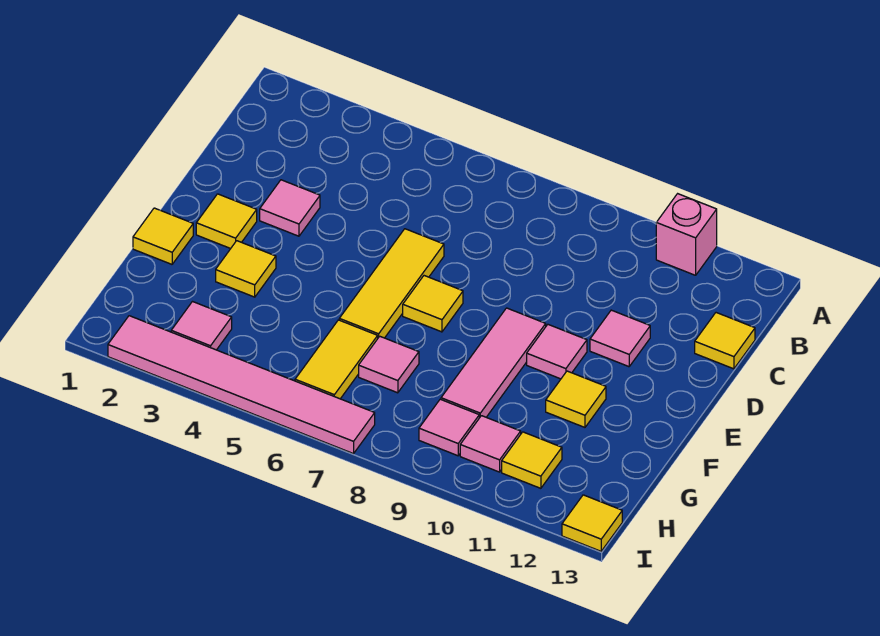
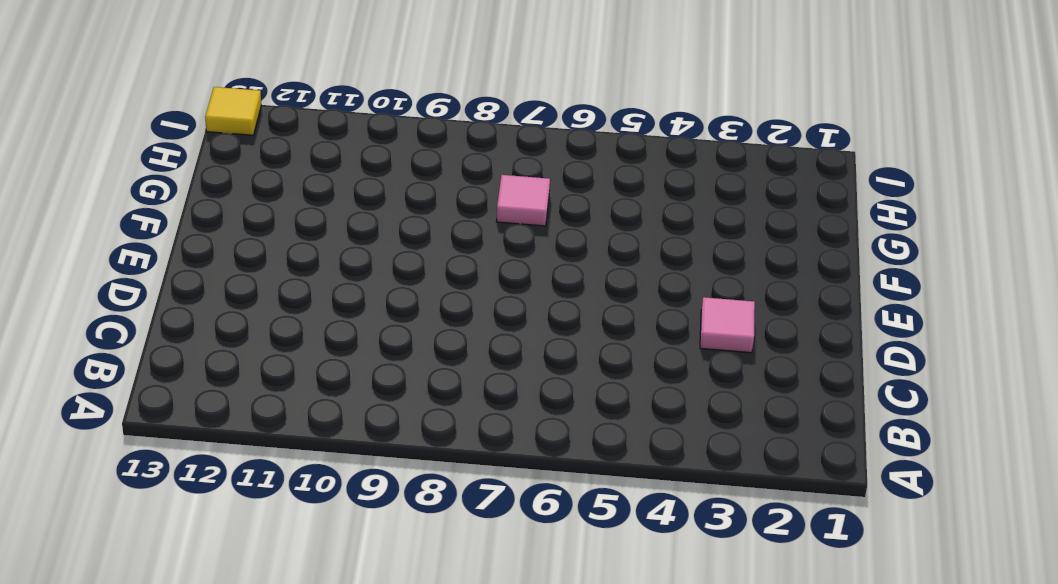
none -> pink 1x1 brick [656,194,717,275]
none -> yellow 1x1 tile [695,313,755,369]
none -> yellow 1x3 tile [339,229,444,338]

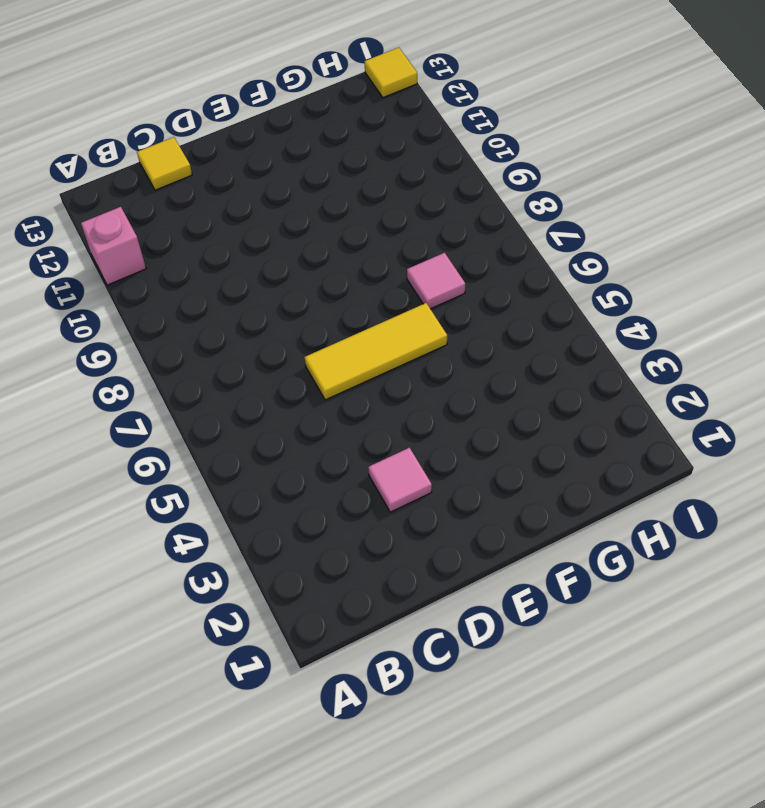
none -> pink 1x1 tile [590,310,650,367]
none -> yellow 1x1 tile [196,194,257,249]
none -> yellow 1x1 tile [403,276,463,332]

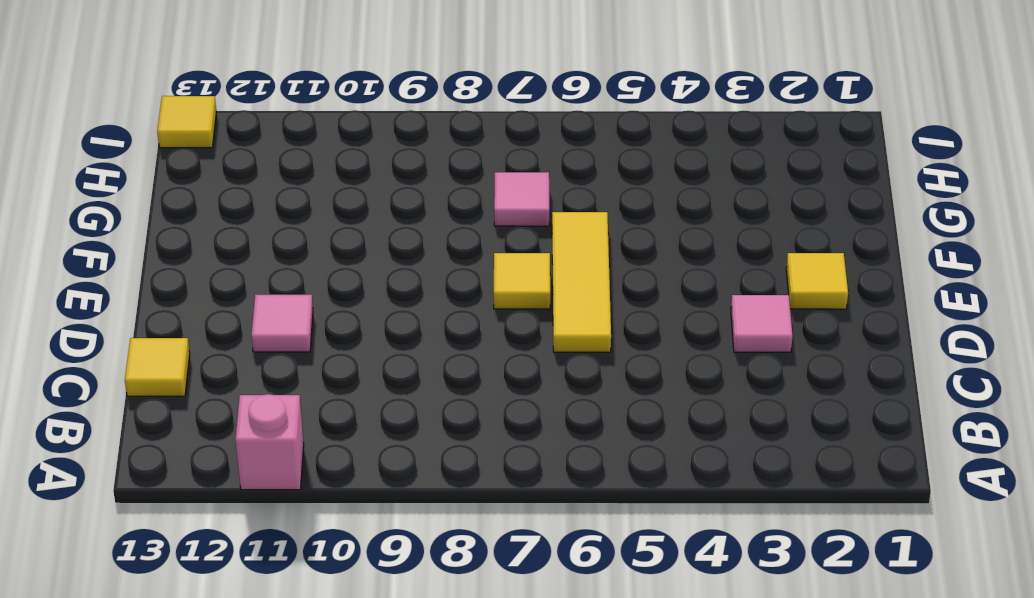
none -> pink 1x3 tile [441,308,546,418]
none -> pink 1x1 tile [527,325,587,379]
none -> yellow 1x1 tile [133,208,193,264]

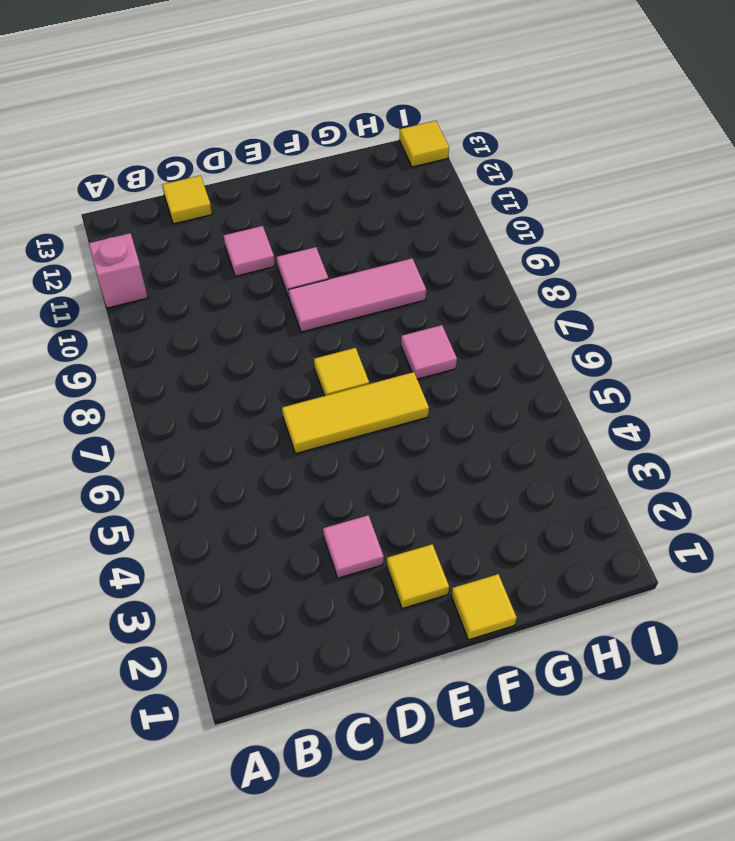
none -> yellow 1x1 tile [216,241,276,297]
none -> yellow 1x1 tile [546,371,606,427]
none -> yellow 1x2 tile [295,320,378,399]

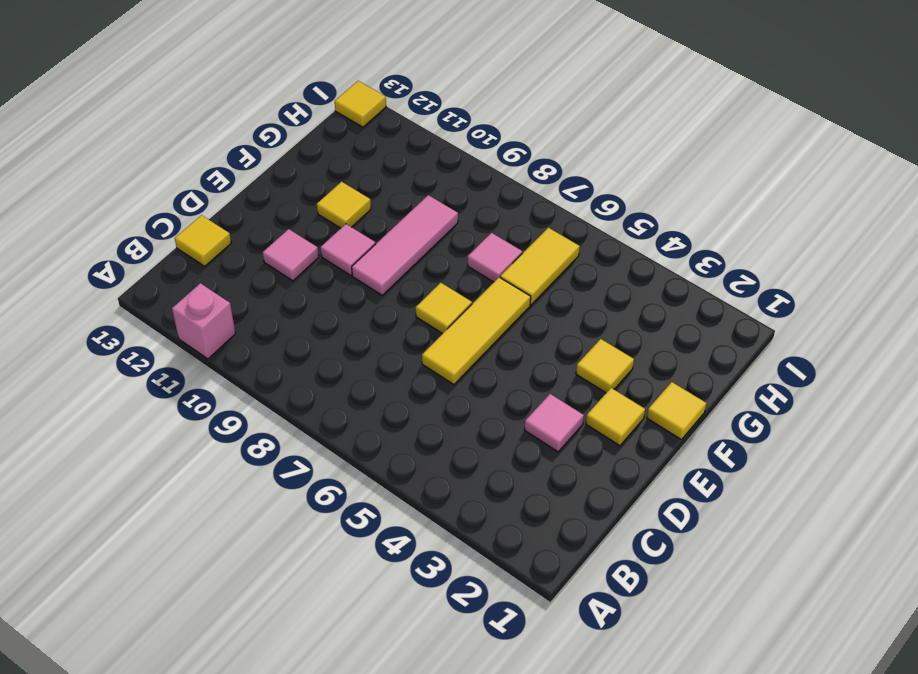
none -> pink 1x1 tile [171,302,232,350]
none -> pink 1x1 tile [419,399,479,456]
none -> pink 1x1 tile [460,416,521,472]

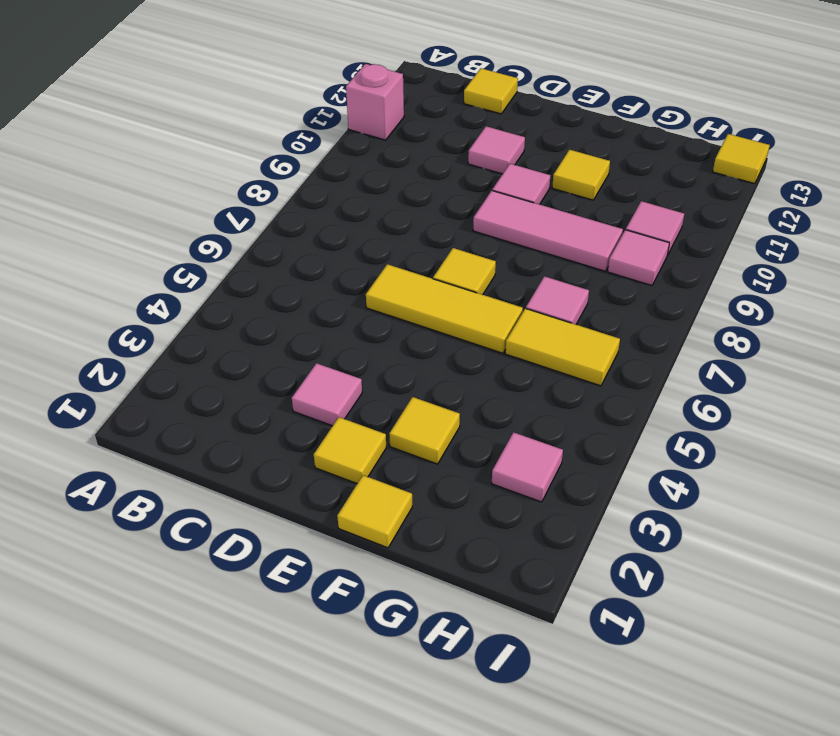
none -> yellow 1x1 tile [502,432,562,488]
none -> pink 1x6 tile [108,316,375,454]

